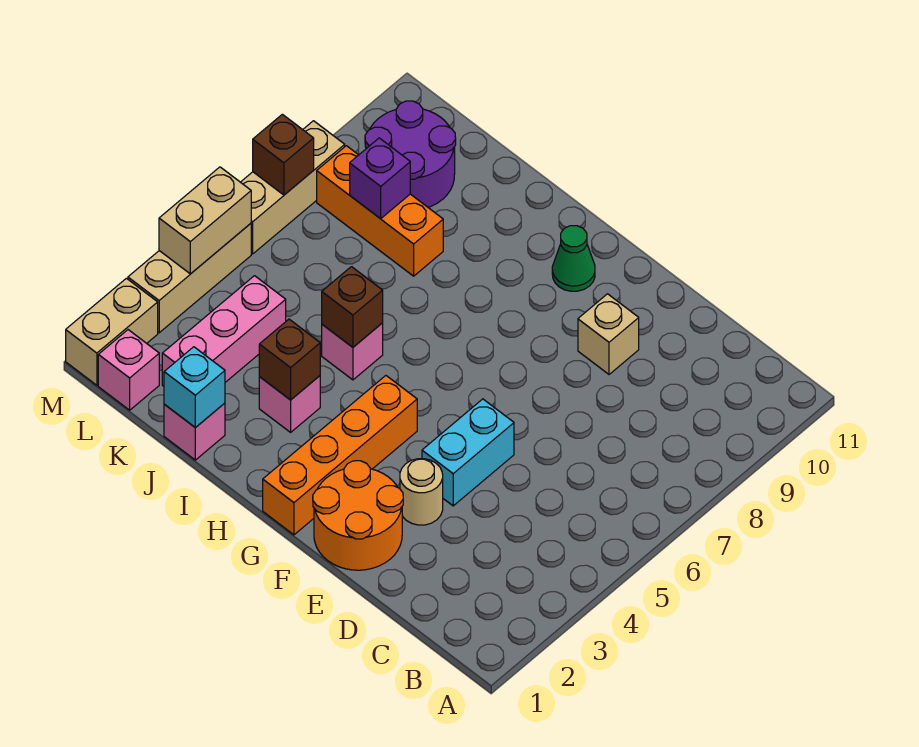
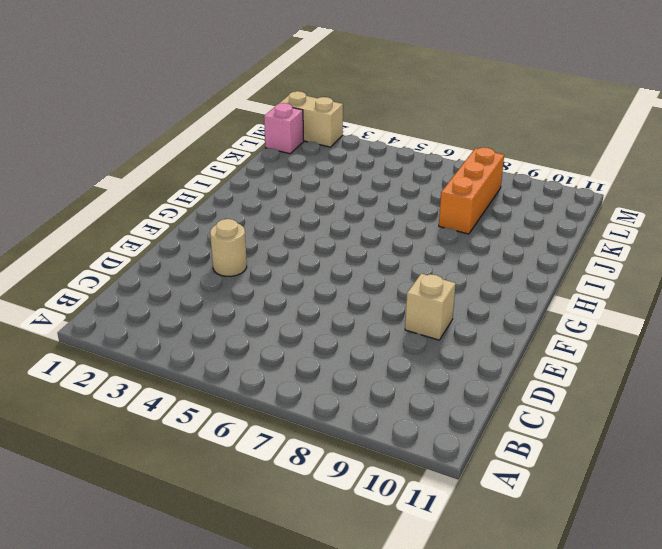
none -> orange 2x2 round brick [313,461,403,570]
none -> cyan 1x2 brick [422,399,514,506]
none -> orange 1x4 brick [263,376,417,535]

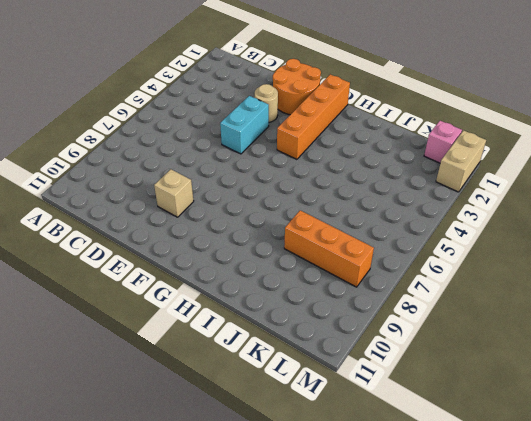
none -> green 1x1 cone [552,226,595,291]
none -> pink 1x1 brick [259,376,320,432]
none -> pink 1x1 brick [322,323,383,380]

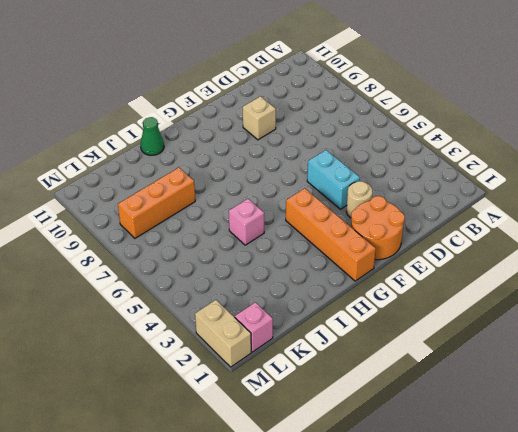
green 1x1 cone [140,117,164,155] -> green 1x1 cone moved to [552,226,595,291]
none -> pink 1x1 brick [259,376,320,432]
none -> pink 1x1 brick [164,403,225,460]
none -> pink 1x3 brick [162,276,286,386]

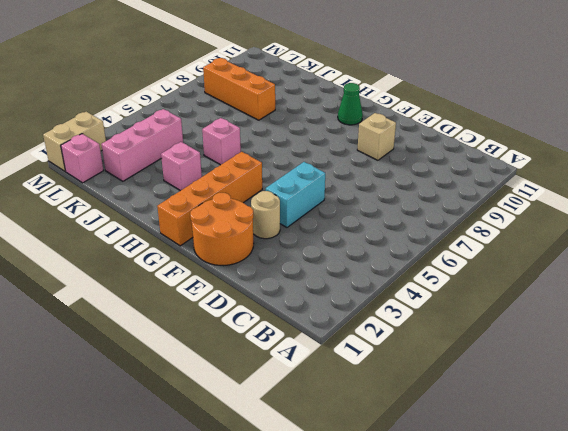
none -> pink 1x1 brick [164,403,225,460]
none -> purple 2x2 round brick [365,101,456,207]
none -> tan 1x3 brick [128,223,251,333]

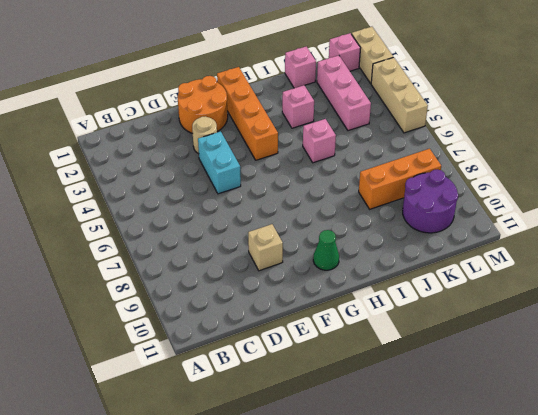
none -> tan 1x3 brick [241,121,345,254]
none -> brown 1x1 brick [259,319,320,400]
none -> brown 1x1 brick [322,267,383,347]

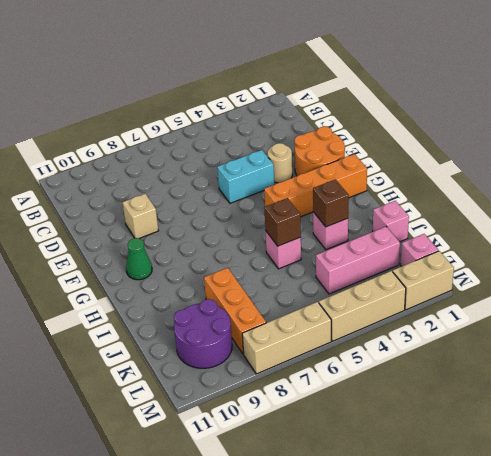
none -> cyan 1x1 brick [164,347,225,428]
none -> purple 1x1 brick [350,138,410,219]
none -> tan 1x2 brick [159,167,251,274]

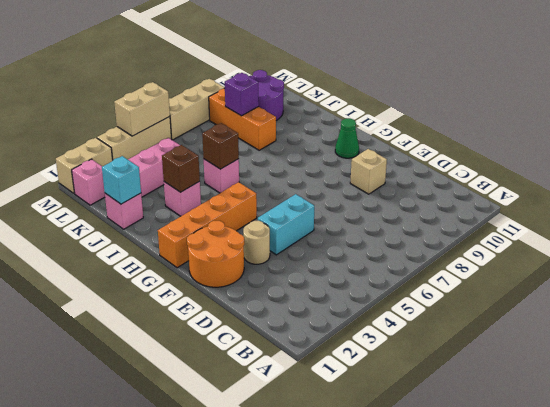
none -> brown 1x1 brick [253,114,314,195]

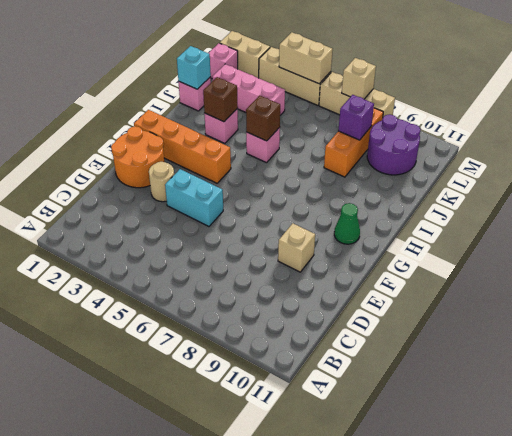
tan 1x1 brick [342,58,376,99] -> brown 1x1 brick [253,114,314,195]

